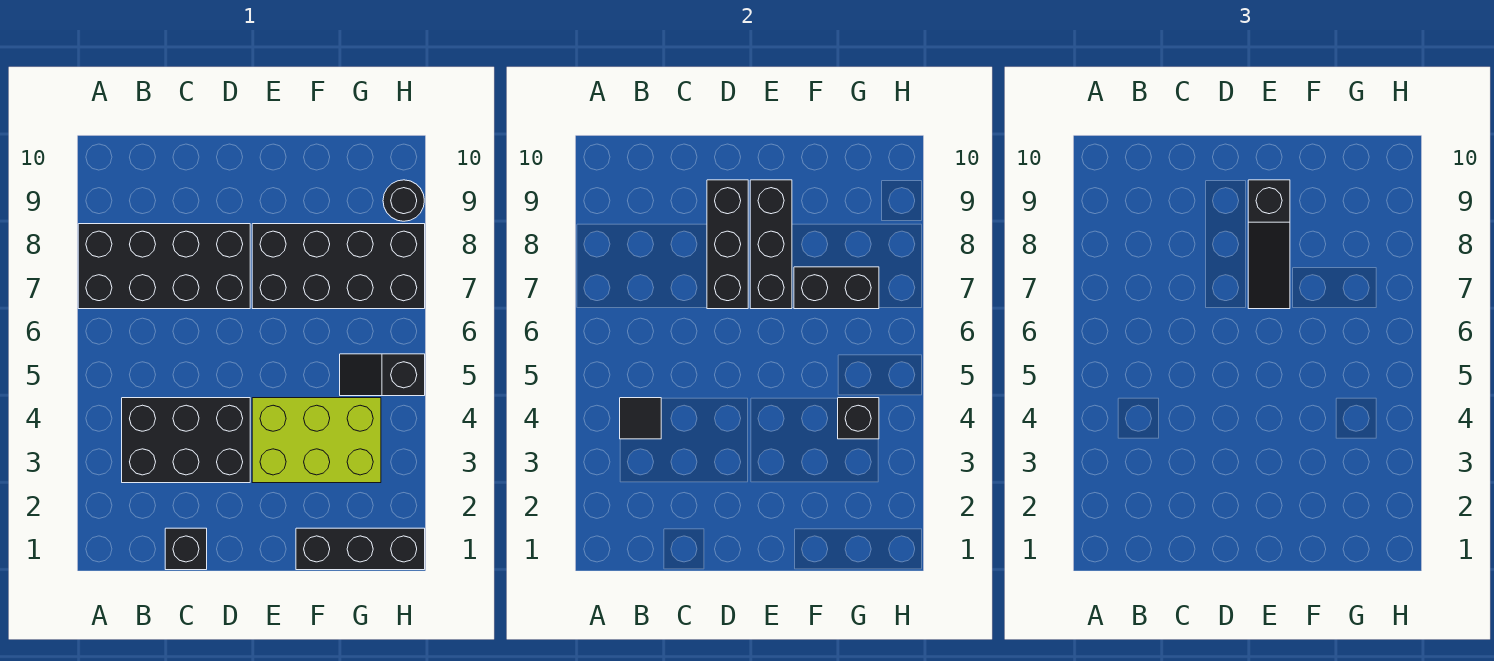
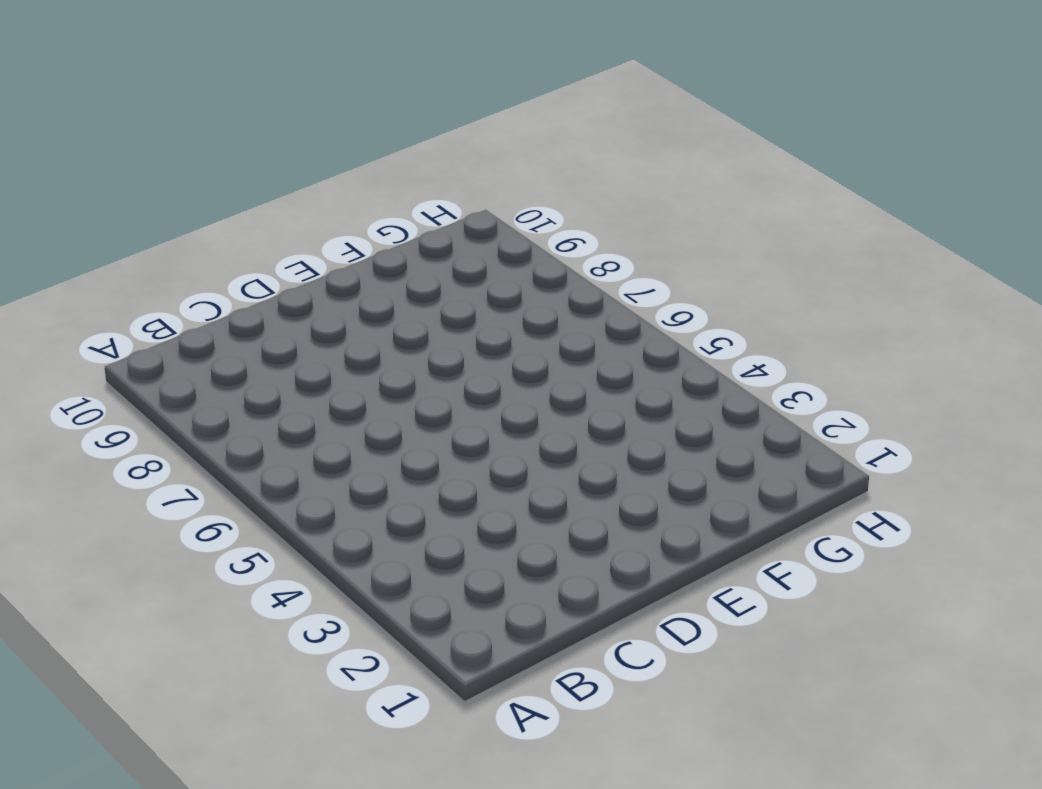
none -> black 2x4 brick [78,224,250,309]
none -> black 2x3 brick [122,398,250,483]
none -> black 1x1 brick [165,528,207,570]

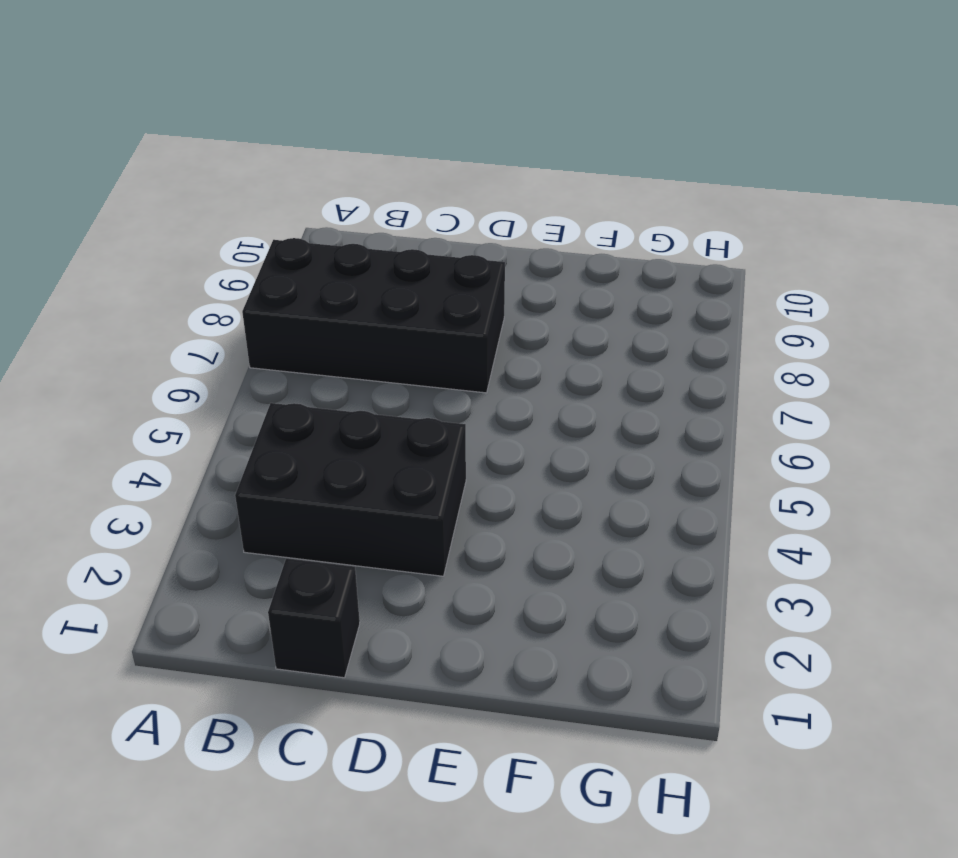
none -> lime 2x3 brick [252,398,381,483]
none -> black 2x4 brick [252,224,425,309]
none -> black 1x3 brick [296,528,425,570]

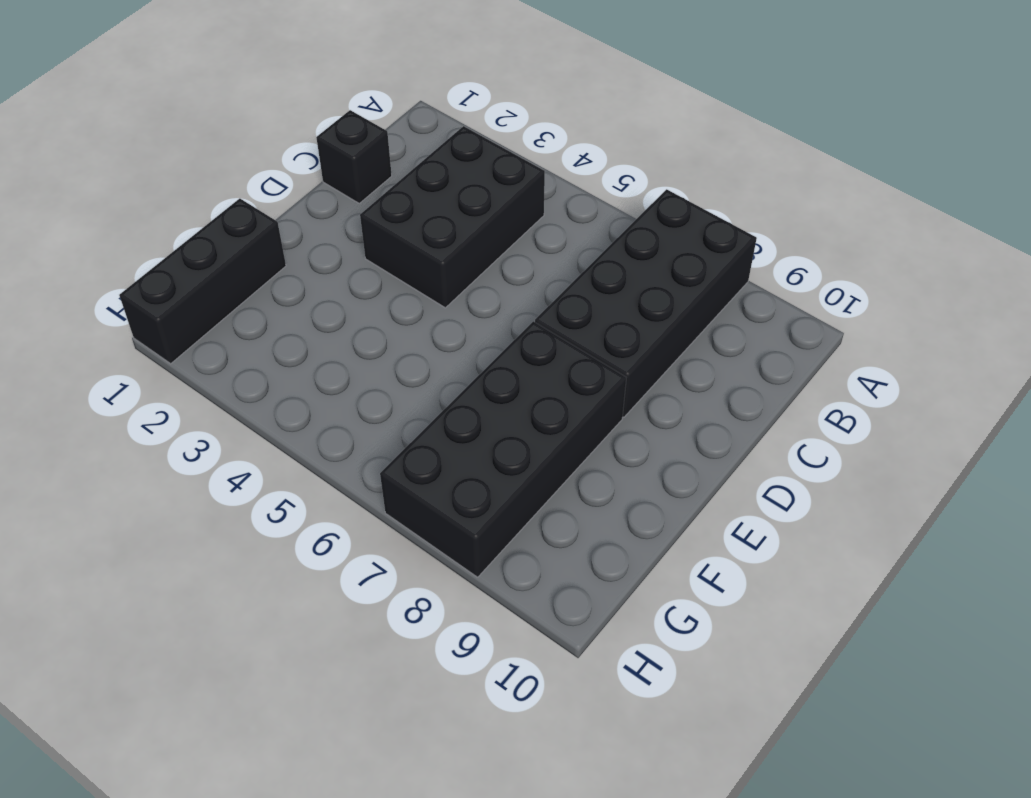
none -> lime 2x3 brick [252,398,381,483]
none -> black 1x2 slope [340,354,425,396]
none -> black 1x1 round brick [383,180,424,221]

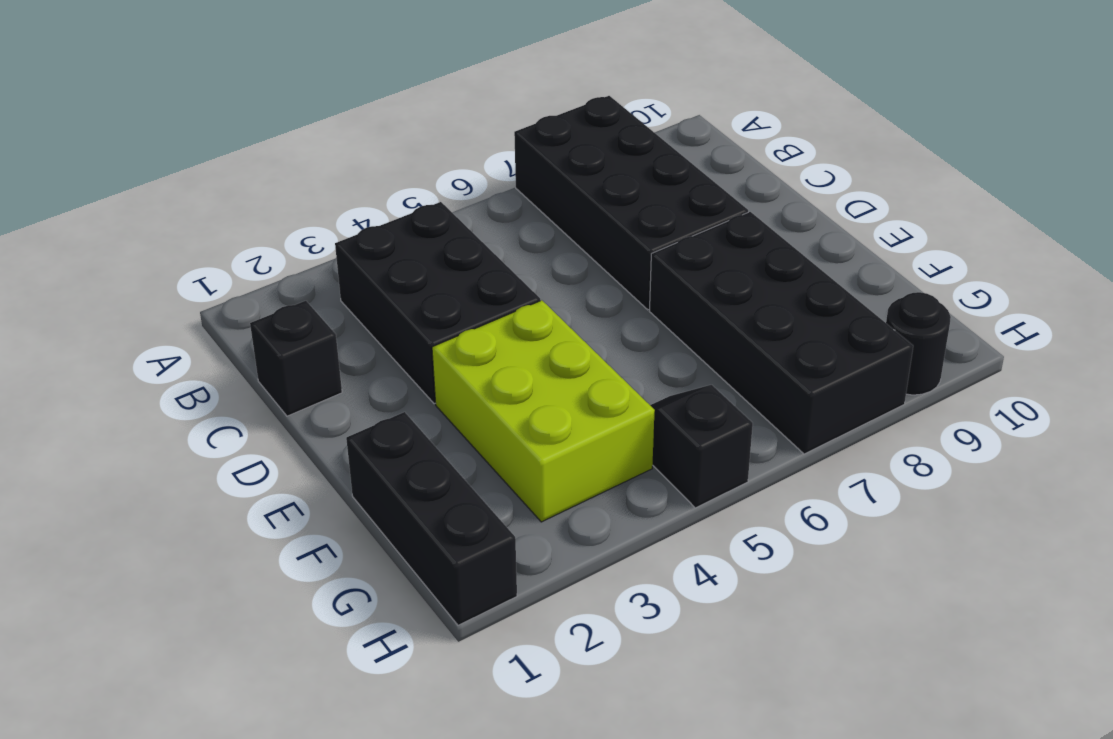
none -> black 1x1 tile [620,398,661,439]
none -> black 1x3 brick [707,180,748,309]
none -> black 1x3 brick [750,180,792,309]

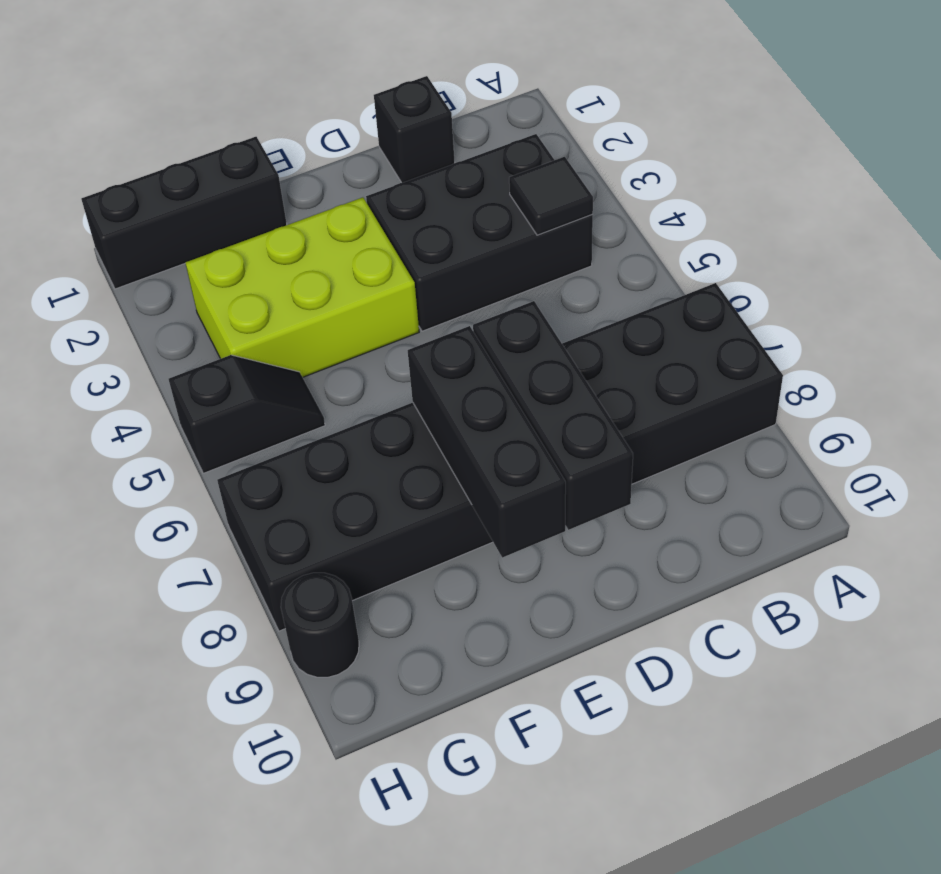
none -> black 1x2 brick [794,267,879,309]
none -> black 1x1 brick [838,398,879,439]
none -> black 1x3 slope [1248,180,1290,309]

